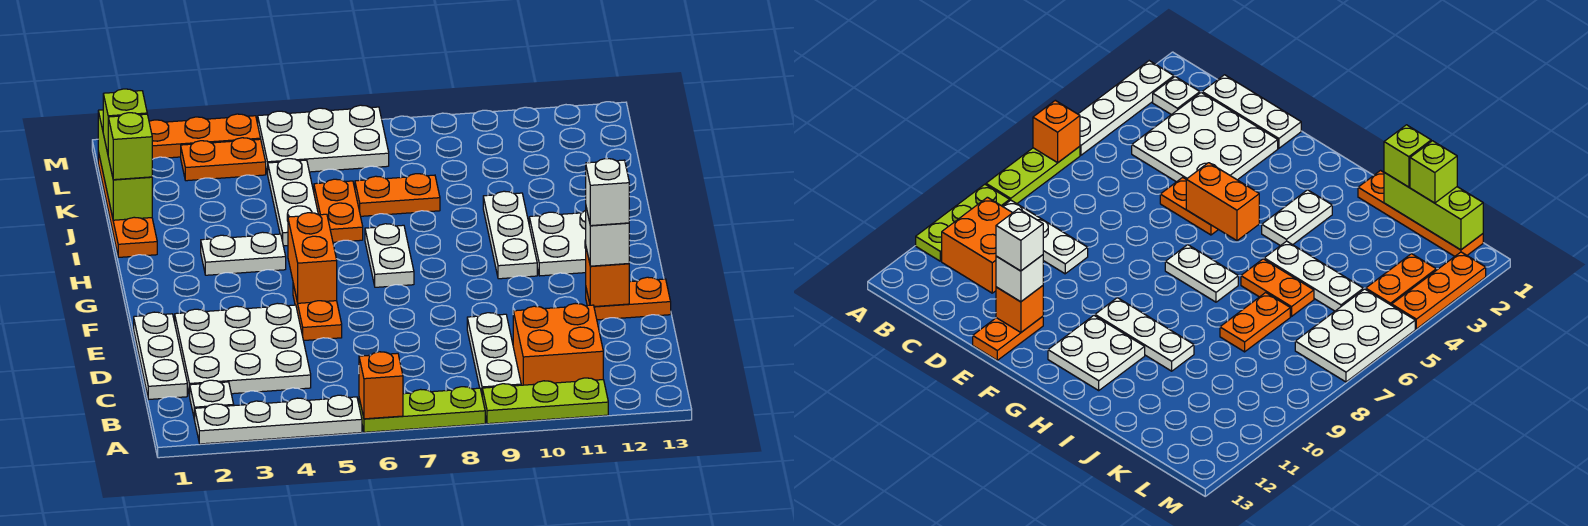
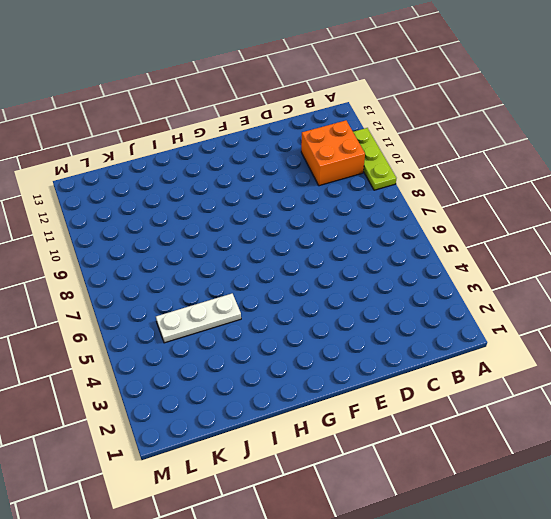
none -> white 1x4 plate [195,395,362,444]
none -> lime 1x3 plate [359,387,485,432]
none -> white 1x1 plate [190,380,234,420]

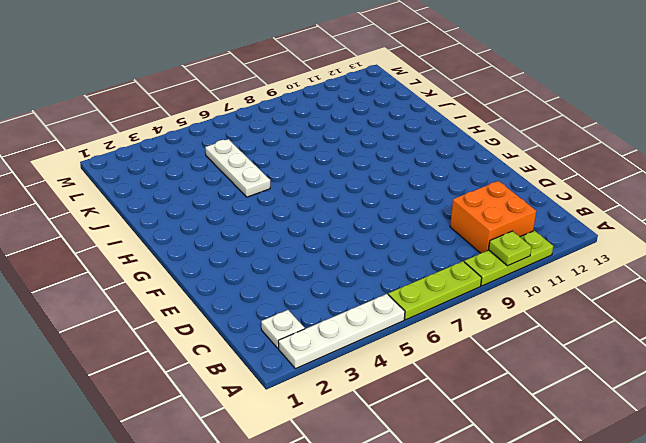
lime 1x1 plate [489,231,531,266] -> none
none -> white 1x3 plate [467,313,521,393]
none -> white 1x3 plate [134,312,187,399]
none -> white 3x3 plate [175,303,311,396]

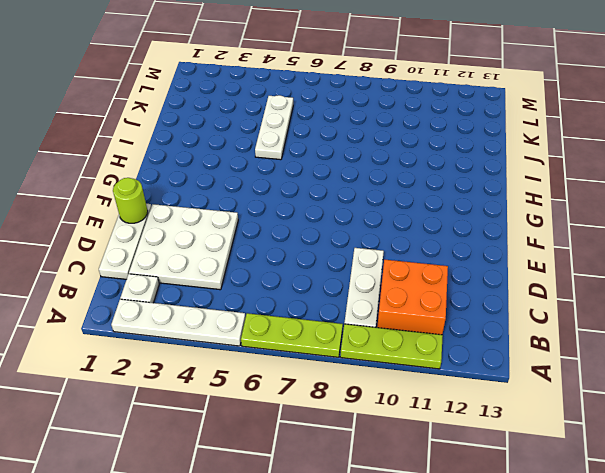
lime 1x1 round brick [113,178,148,223] -> none
none -> orange 1x2 plate [293,284,342,341]
none -> orange 1x2 plate [586,277,671,320]
none -> white 1x2 plate [365,224,414,287]

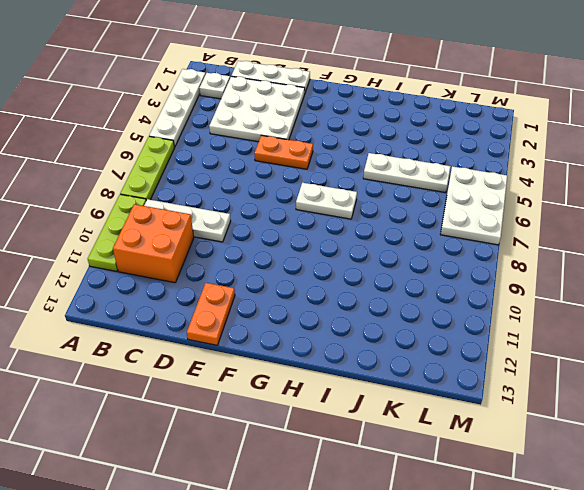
none -> white 1x3 plate [483,191,537,279]
none -> white 2x2 plate [529,211,586,276]
none -> white 1x2 plate [201,232,286,275]

